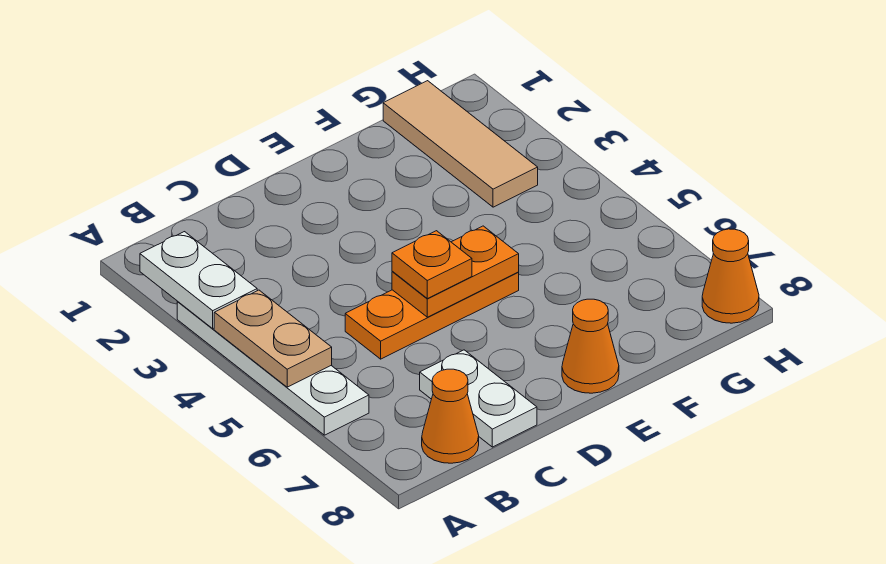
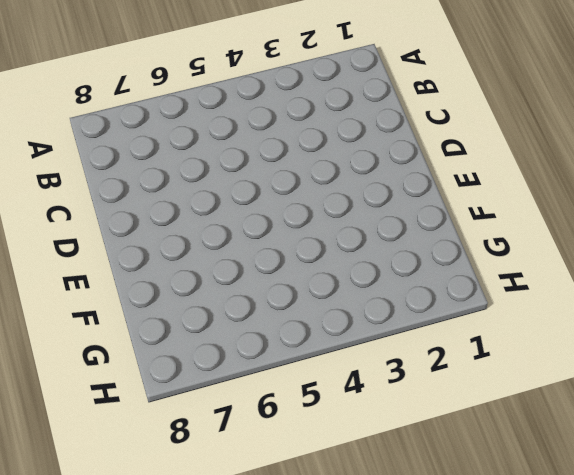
none -> white 1x4 plate [177,301,369,435]
none -> orange 1x1 cone [422,369,479,463]

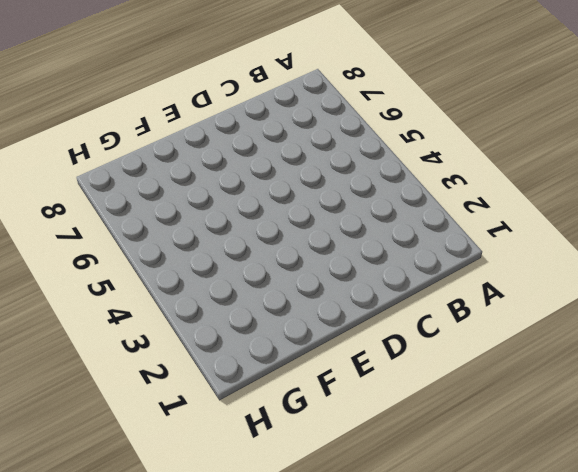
none -> white 1x4 plate [177,301,369,435]
none -> orange 1x1 cone [422,369,479,463]

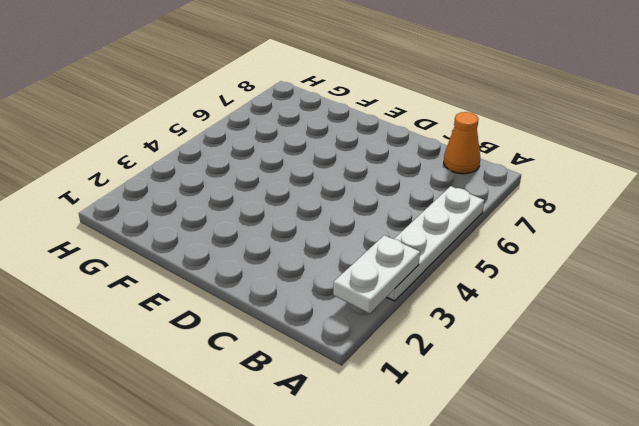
none -> orange 1x3 plate [345,272,519,359]
none -> white 1x2 plate [420,350,537,447]

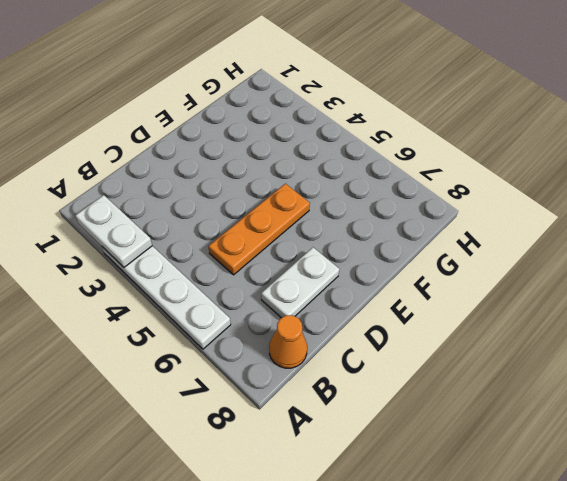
white 1x2 plate [261,247,340,318] -> white 1x2 plate turned to [420,350,537,447]
none -> orange 1x1 cone [562,299,619,393]
none -> tan 1x3 tile [383,81,538,207]

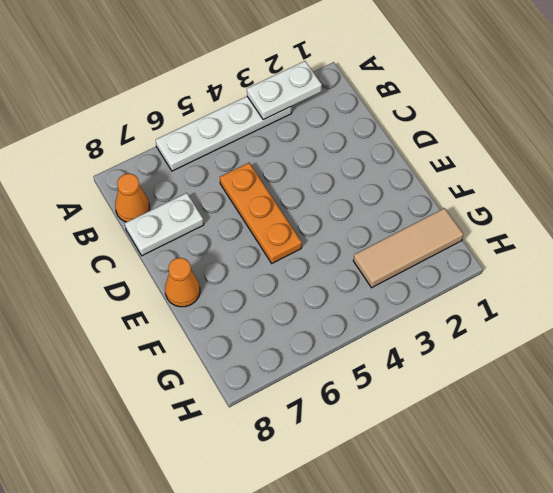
none -> orange 1x1 cone [702,229,759,323]
none -> tan 1x2 plate [214,290,332,387]

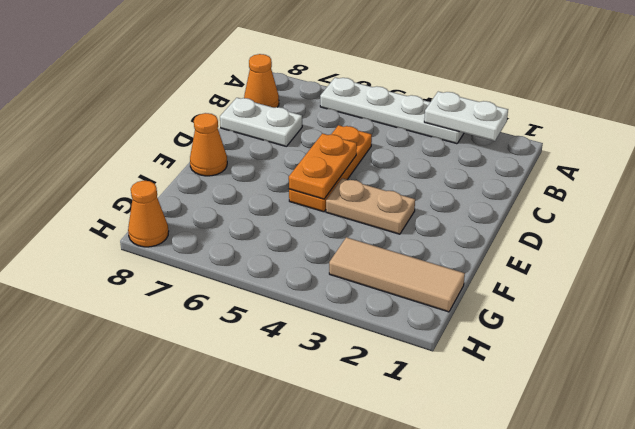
tan 1x2 plate [326,178,415,234] -> tan 1x2 plate moved to [214,290,332,387]
none -> orange 1x1 plate [392,231,472,299]

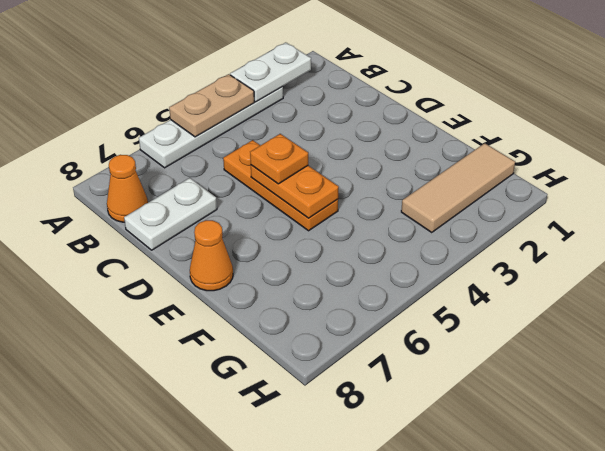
none -> orange 1x1 cone [702,229,759,323]

